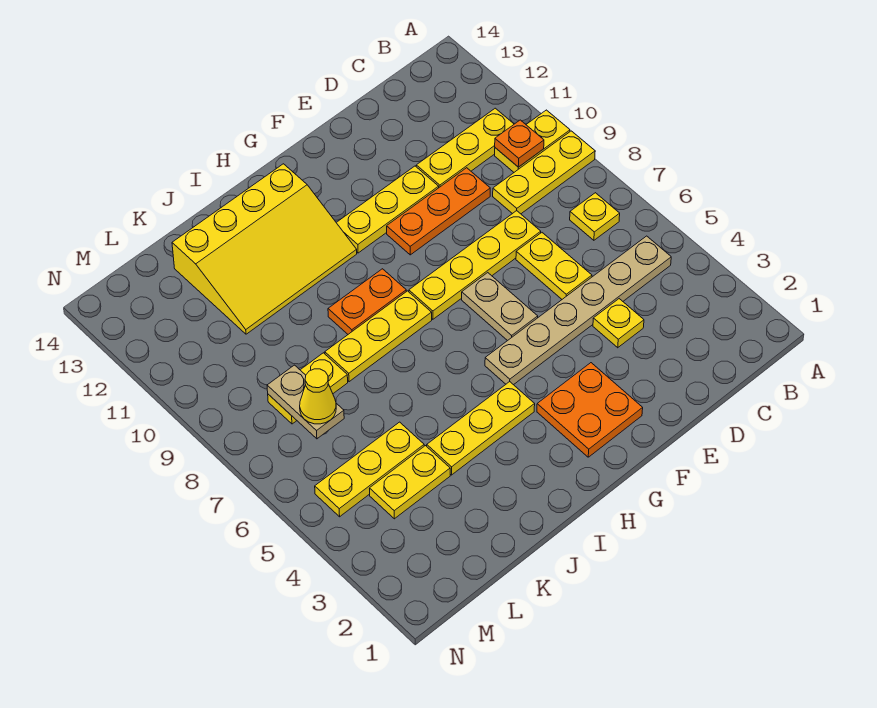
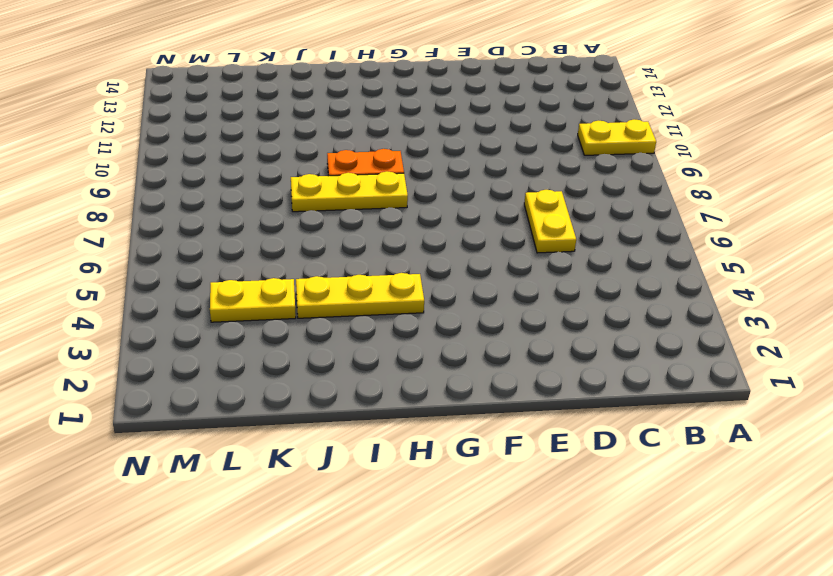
none -> yellow 1x3 plate [493,131,595,214]
none -> tan 1x6 plate [485,236,671,385]
none -> yellow 1x1 plate [570,193,620,240]

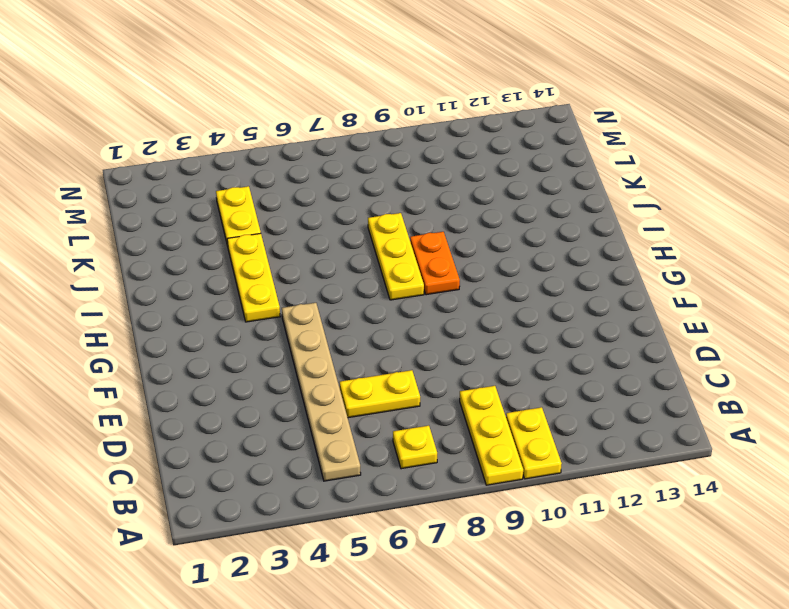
none -> yellow 1x3 plate [416,108,514,187]
none -> yellow 1x1 plate [593,299,644,348]
none -> yellow 1x4 plate [409,211,541,319]

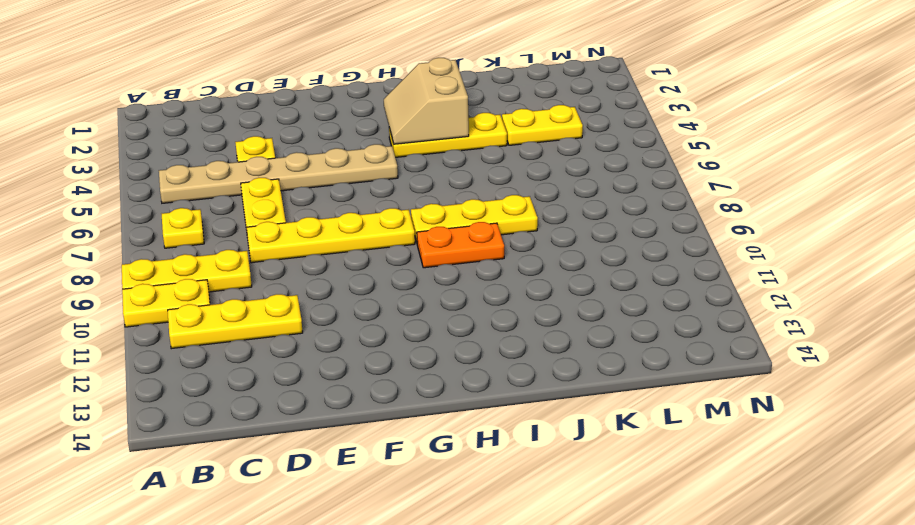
tan 2x2 slope [384,58,469,144] -> none
none -> orange 1x3 plate [387,168,490,255]
none -> yellow 1x3 plate [336,166,439,253]
none -> orange 2x2 plate [537,363,643,457]

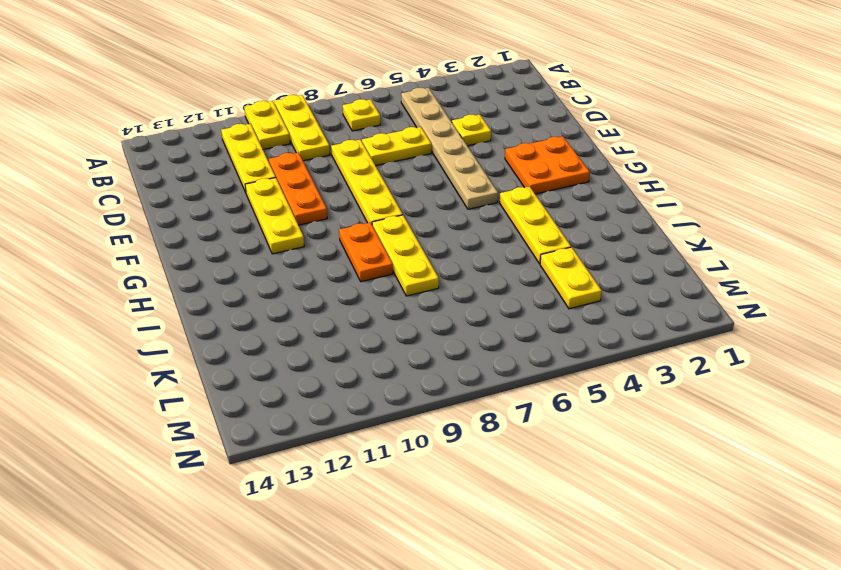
none -> tan 1x2 plate [462,273,538,341]
none -> yellow 3x4 slope [172,164,357,334]
none -> yellow 1x3 plate [315,422,424,517]

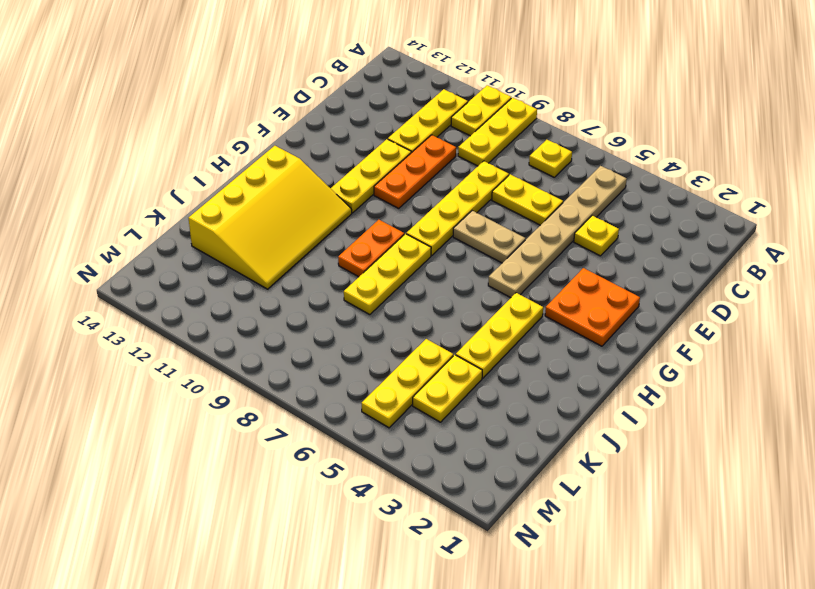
none -> yellow 1x2 plate [268,353,348,424]
none -> orange 1x1 plate [495,120,544,167]
none -> tan 1x2 plate [267,365,344,439]

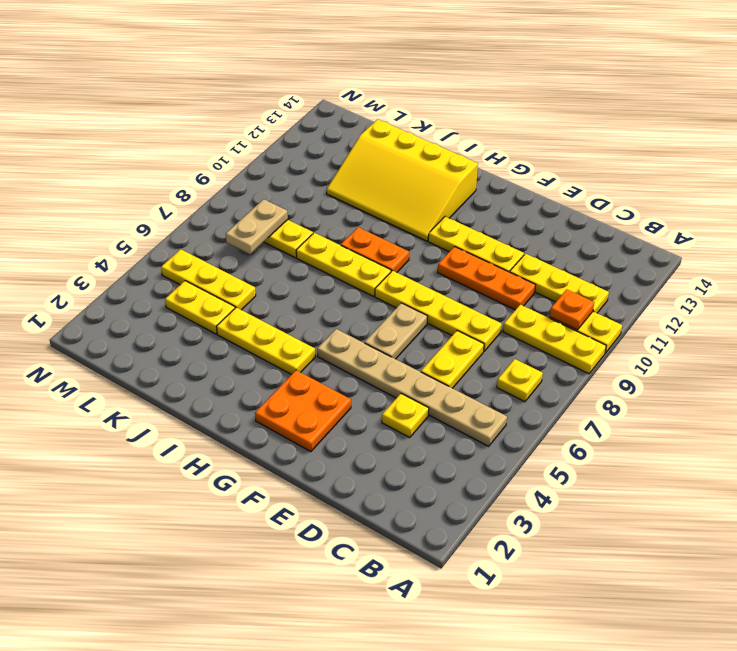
none -> yellow 1x1 cone [300,369,336,424]

